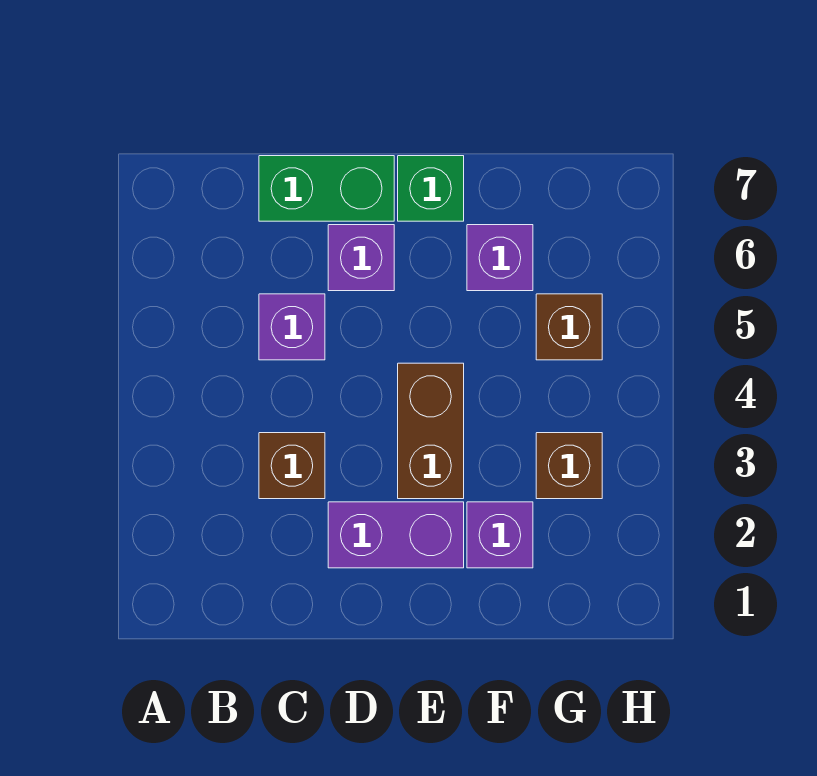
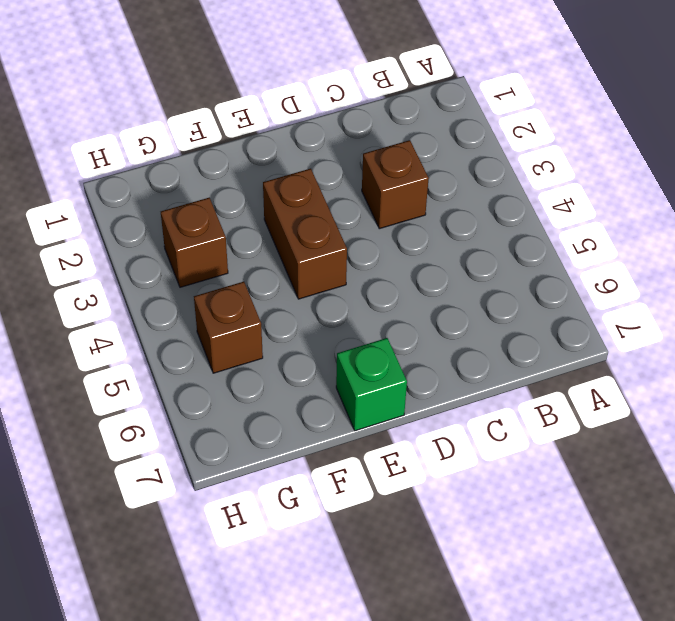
none -> purple 1x1 brick [259,294,325,360]
none -> green 1x2 brick [259,156,394,221]

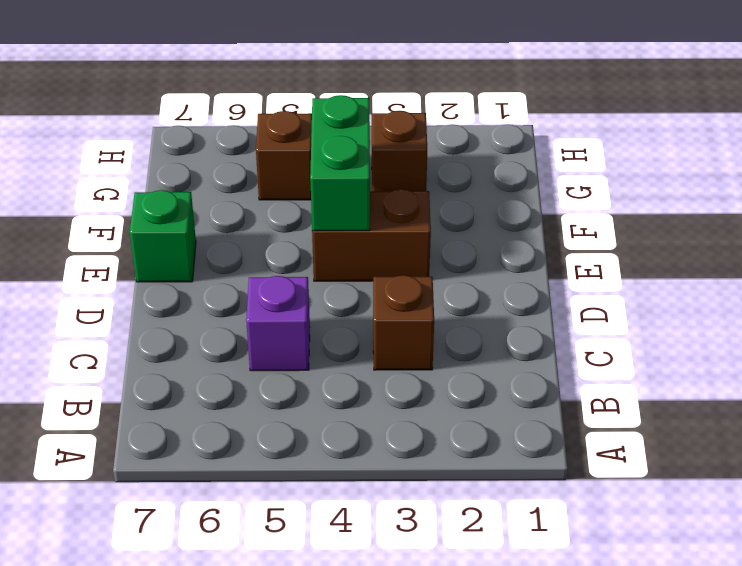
green 1x2 brick [310,95,370,231] -> green 1x2 brick moved to [259,156,394,221]
none -> purple 1x2 brick [328,502,464,568]
none -> purple 1x1 brick [328,225,394,291]

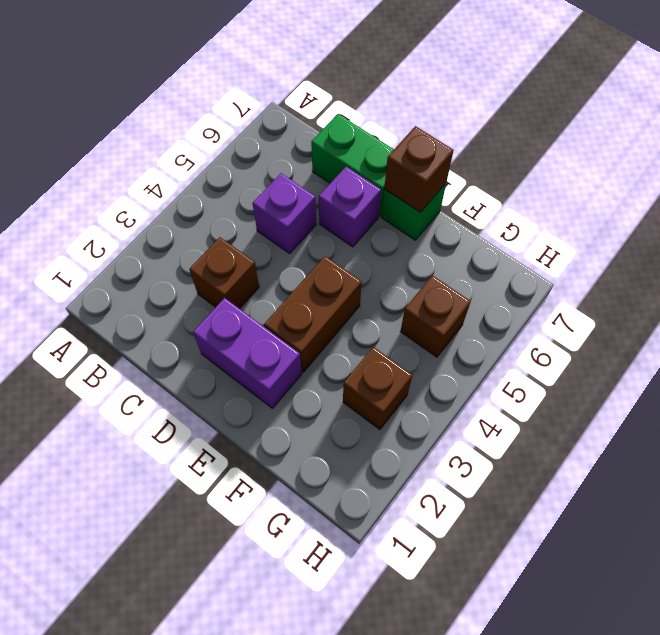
brown 1x1 brick [384,126,454,212] -> none
none -> purple 1x1 brick [467,502,533,568]
none -> purple 1x1 brick [467,225,533,291]

